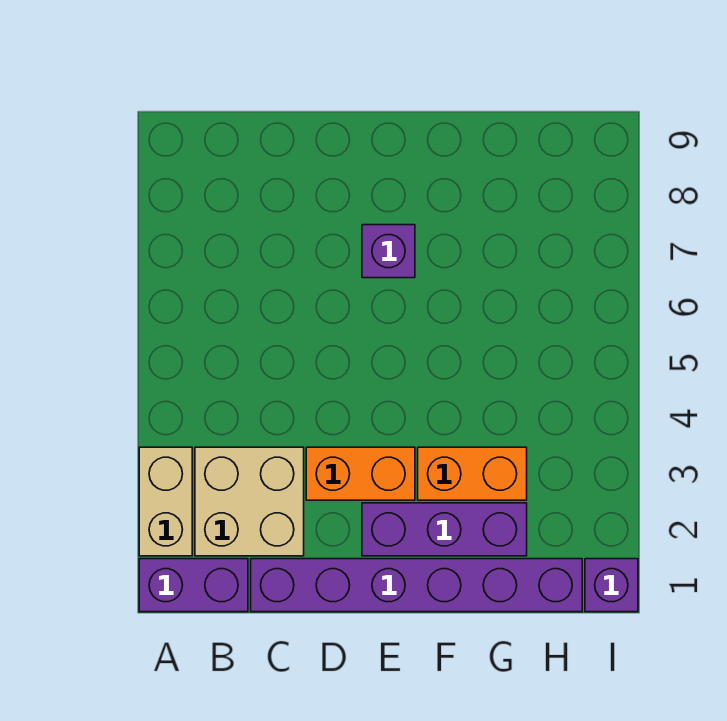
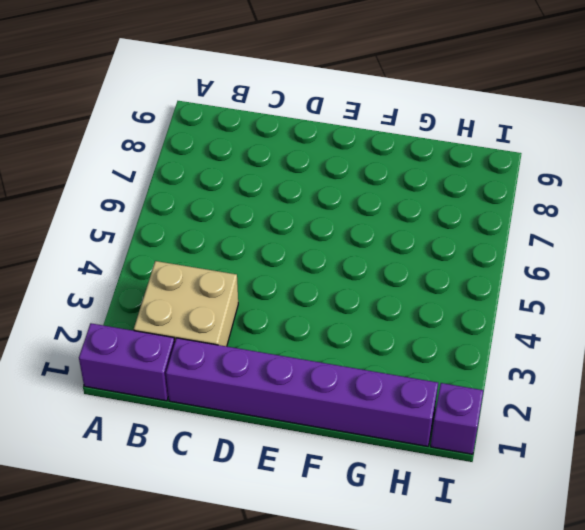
none -> tan 1x2 brick [139,447,192,556]
none -> orange 1x2 brick [306,447,415,500]

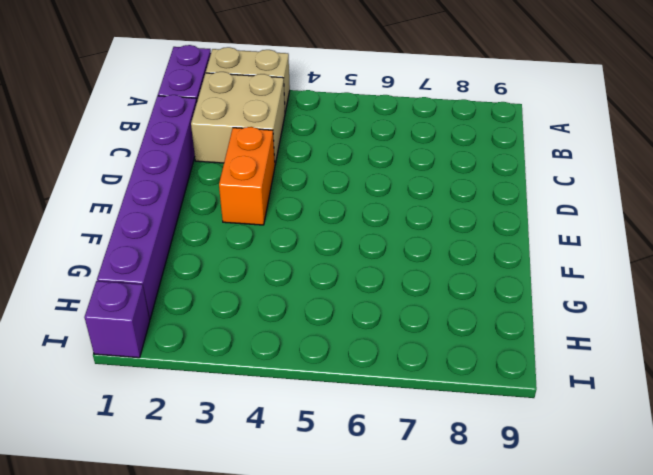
none -> purple 1x3 brick [362,503,527,556]
none -> purple 1x1 brick [362,225,415,278]

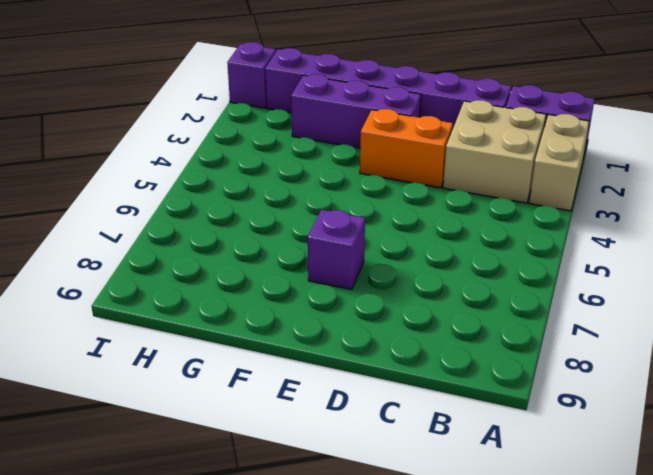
none -> orange 1x2 brick [418,447,527,500]

